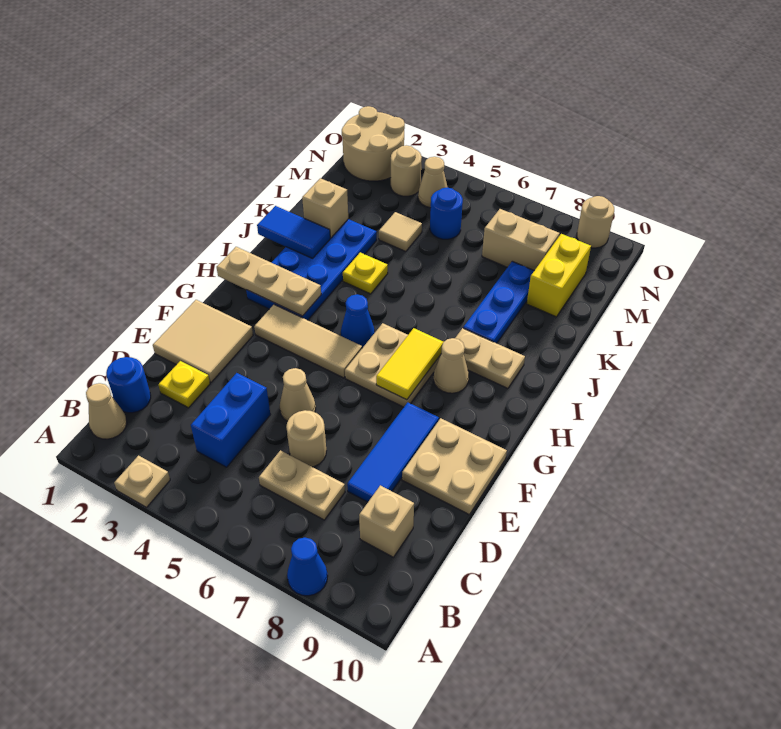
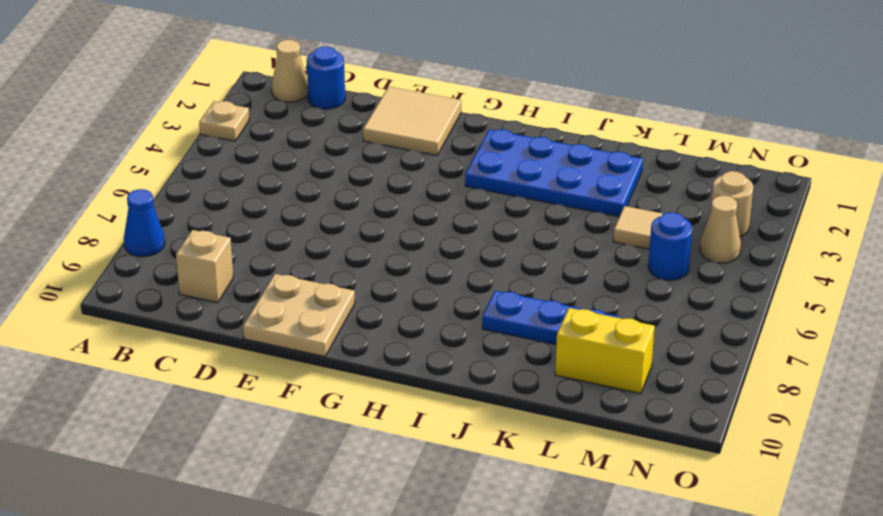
none -> blue 1x2 brick [191,373,270,467]
none -> tan 1x2 plate [259,450,345,520]
none -> yellow 1x1 plate [158,361,210,408]
none -> tan 1x1 round brick [286,410,326,467]

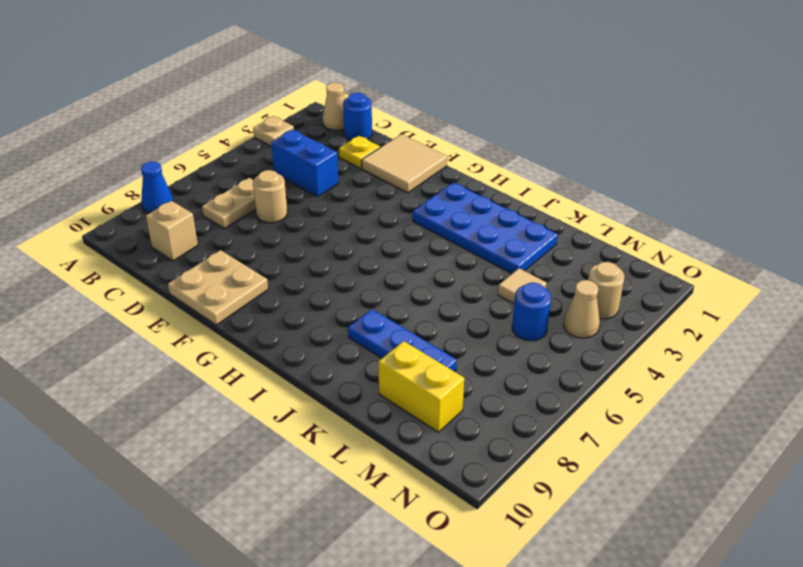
none -> blue 1x3 tile [347,402,439,502]
none -> tan 1x1 cone [280,368,316,421]
none -> tan 1x3 tile [254,305,362,378]
none -> tan 2x2 plate [345,323,441,407]

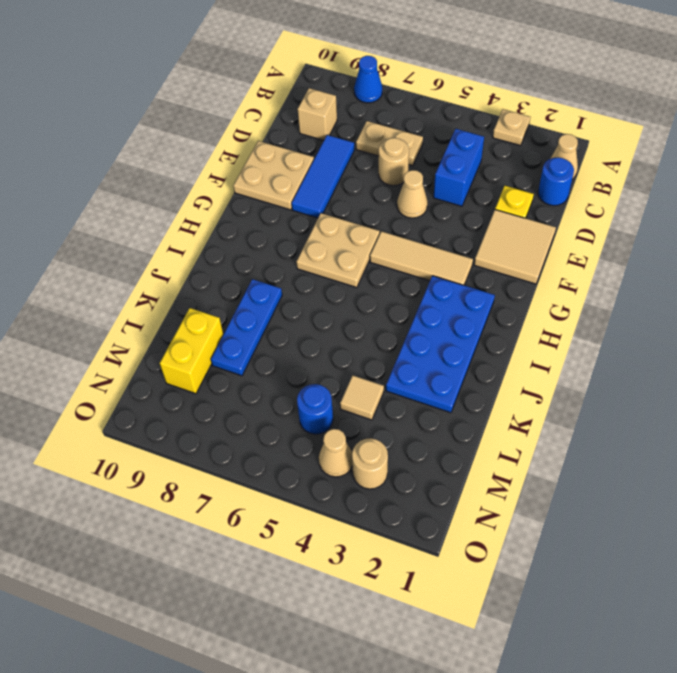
none -> blue 1x1 cone [341,294,375,348]
none -> tan 1x1 cone [434,338,469,393]
none -> tan 1x2 plate [455,328,525,388]
none -> yellow 1x1 plate [343,252,388,294]

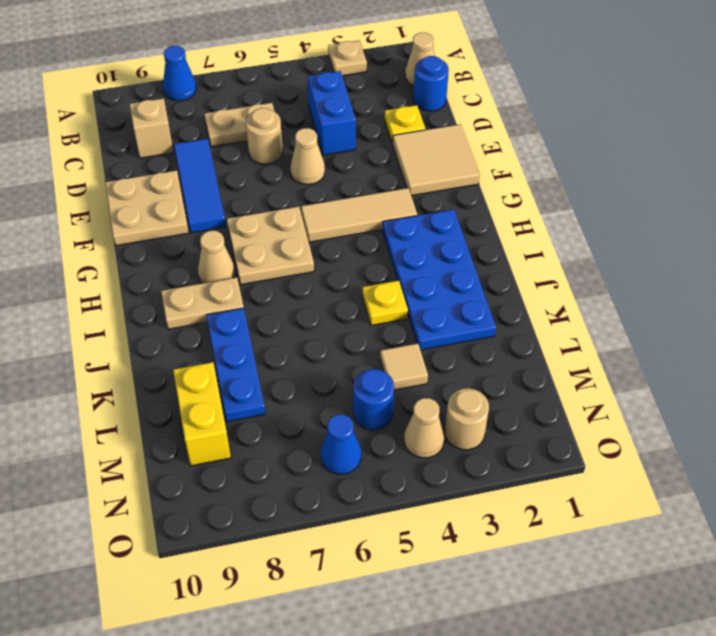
blue 1x1 cone [321,415,361,474] -> blue 1x1 cone moved to [341,294,375,348]
none -> tan 1x2 brick [482,209,560,271]
none -> tan 2x2 round brick [342,106,405,181]
none -> tan 1x1 round brick [577,196,614,248]
none -> yellow 1x2 tile [376,328,443,400]

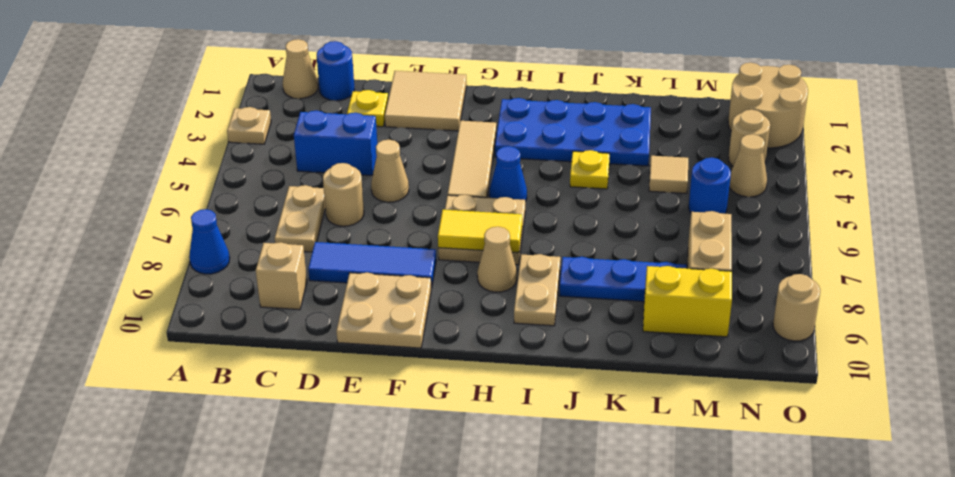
none -> tan 1x3 plate [217,247,321,316]
none -> blue 1x2 tile [257,206,330,258]
none -> tan 1x1 brick [302,178,348,238]

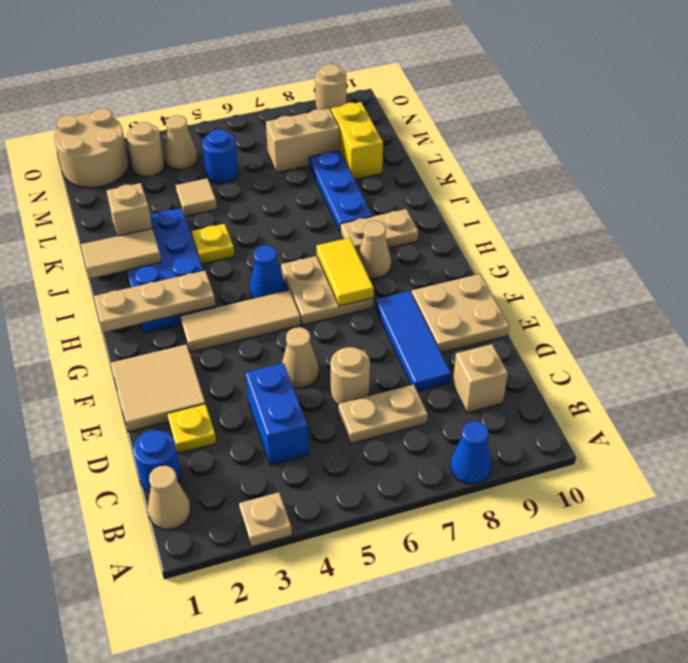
tan 1x2 tile [81,229,161,278] -> blue 1x2 tile [257,206,330,258]

